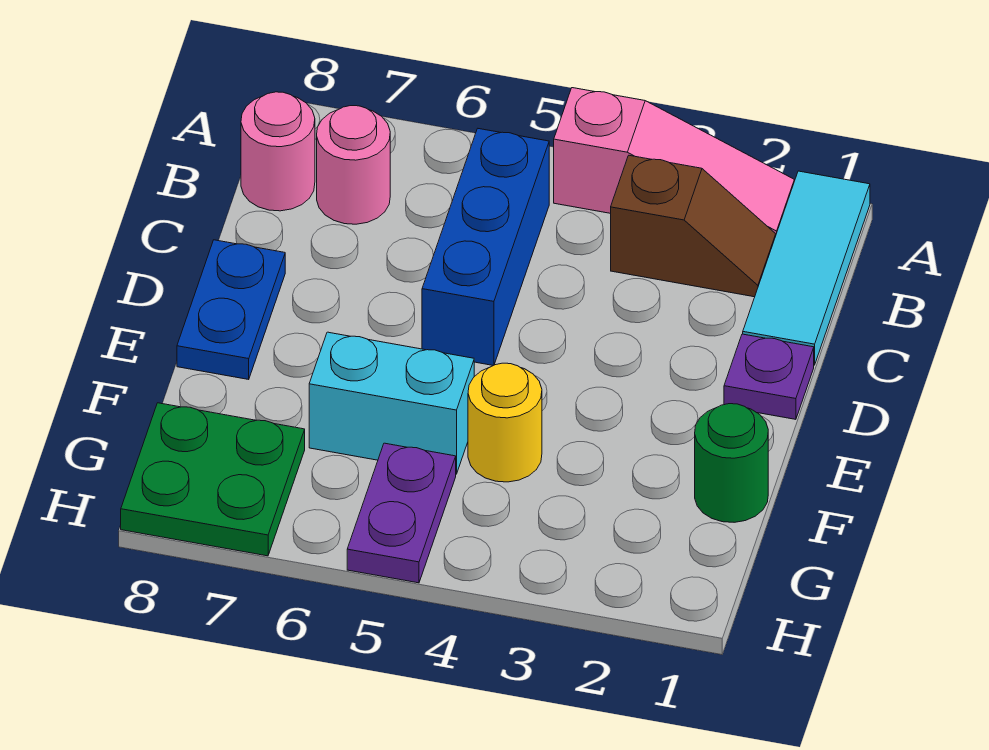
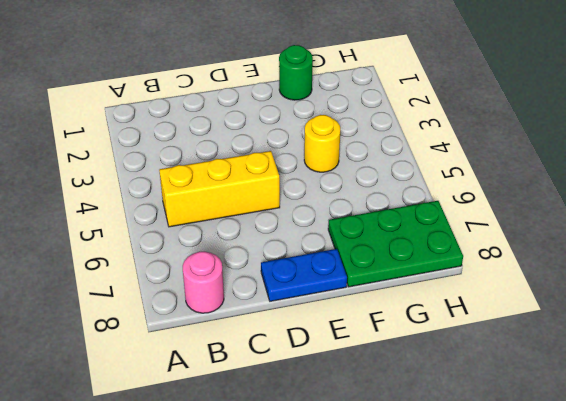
yellow 1x3 brick [159,151,280,227] -> blue 1x3 brick [422,129,549,366]
green 2x3 plate [328,201,463,287] -> green 2x2 plate [121,403,305,556]
none -> cyan 1x3 tile [743,171,870,365]
none -> pink 1x3 slope [554,88,794,234]
none -> brown 1x2 slope [611,155,776,297]

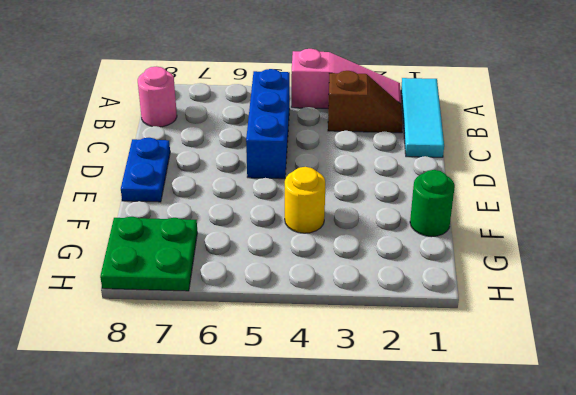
none -> pink 1x1 round brick [317,106,390,224]
none -> purple 1x1 plate [724,334,814,419]
none -> cyan 1x2 brick [309,332,474,474]

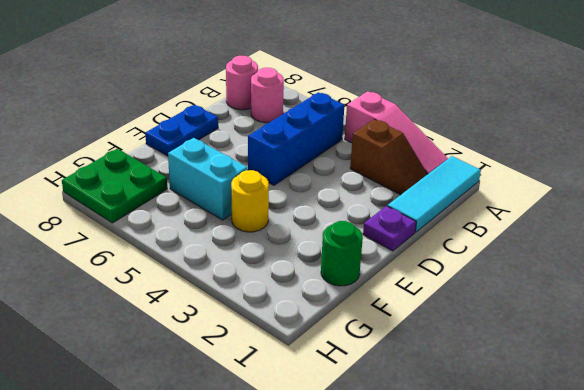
none -> purple 1x2 plate [347,443,456,583]

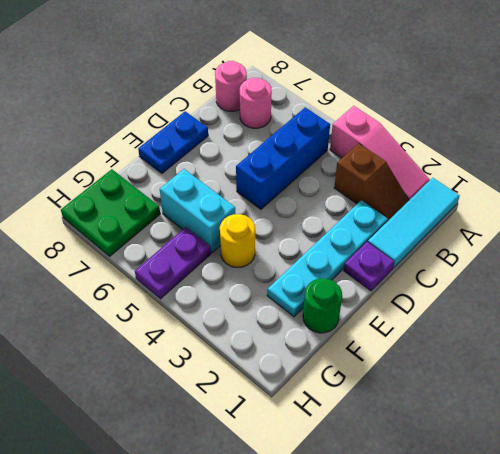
cyan 1x4 plate [267,200,388,317] -> none

